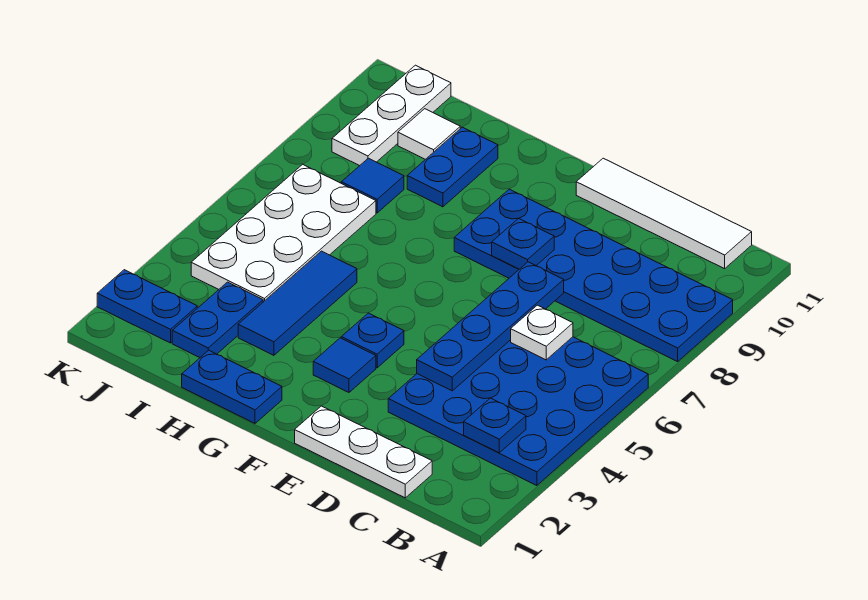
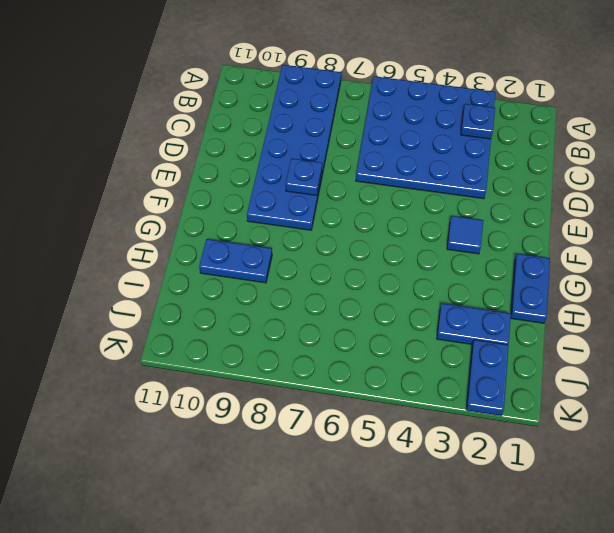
none -> white 1x4 tile [576,158,752,269]
none -> white 1x3 plate [295,406,432,498]
none -> blue 1x1 plate [341,313,404,368]

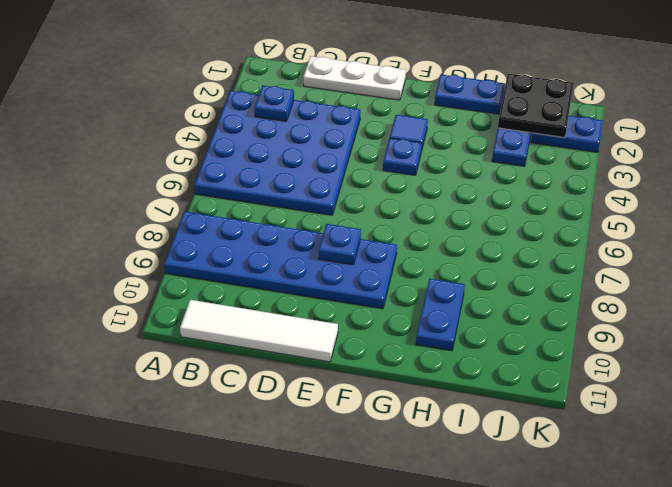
black 2x2 plate [498,74,574,138] -> none
none -> blue 1x3 tile [238,251,357,355]
none -> white 2x4 plate [191,164,376,302]
none -> blue 1x1 tile [341,158,404,213]

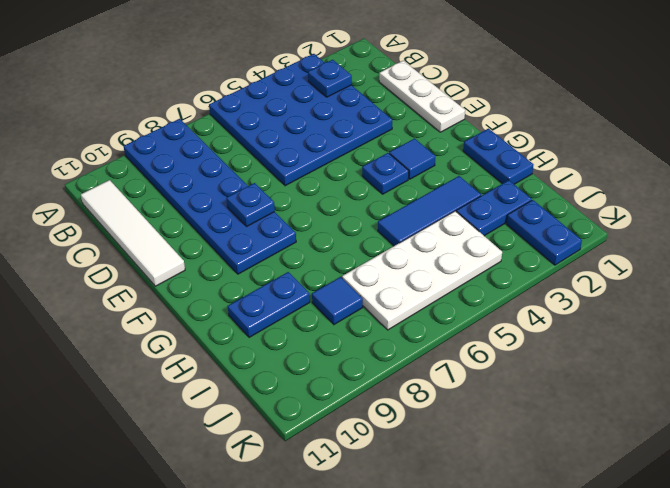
none -> white 1x1 tile [398,109,460,159]
none -> white 1x3 plate [332,65,451,166]
none -> white 1x1 plate [511,305,573,360]

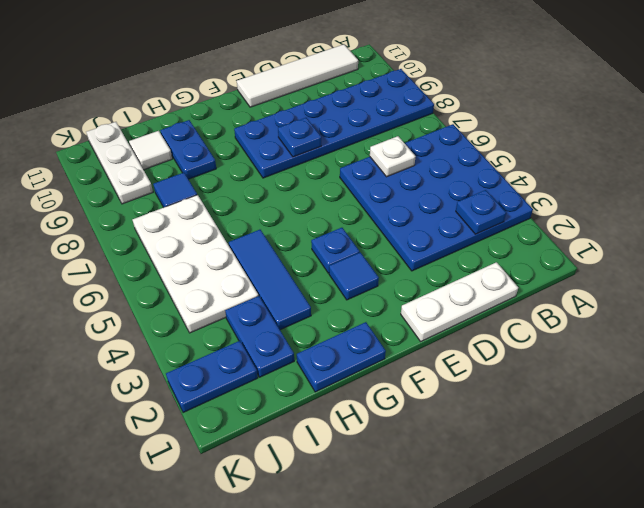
none -> blue 1x4 plate [417,262,564,391]

